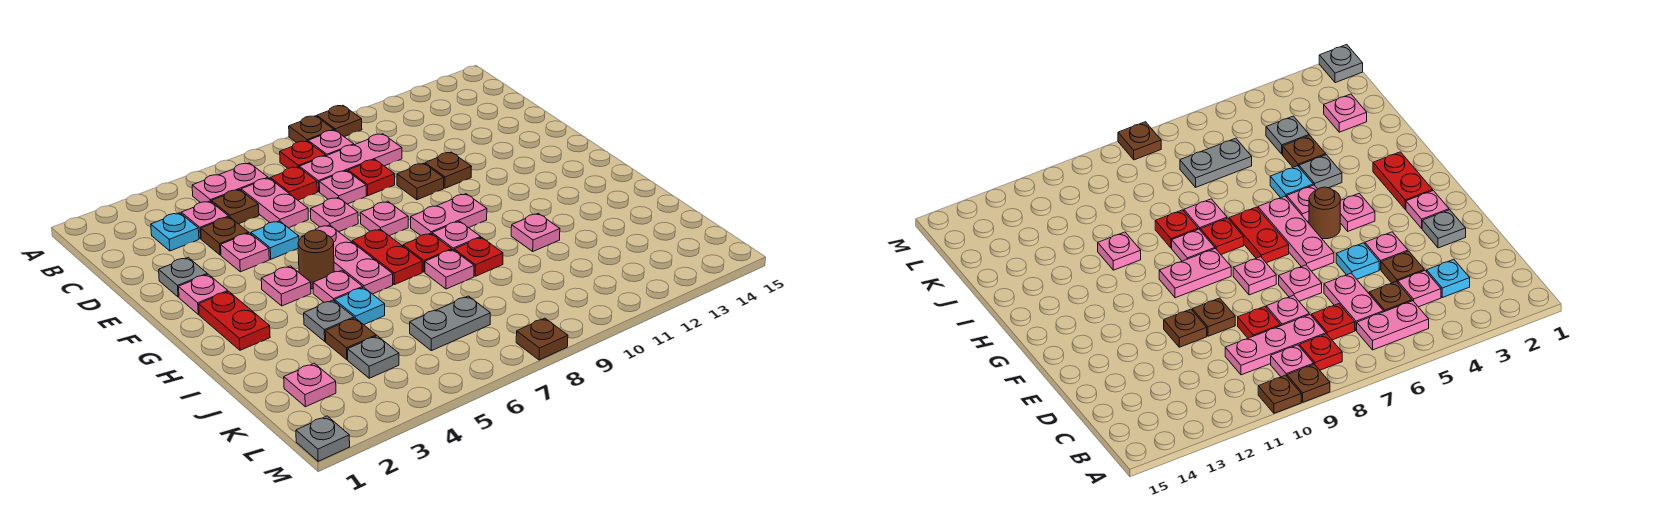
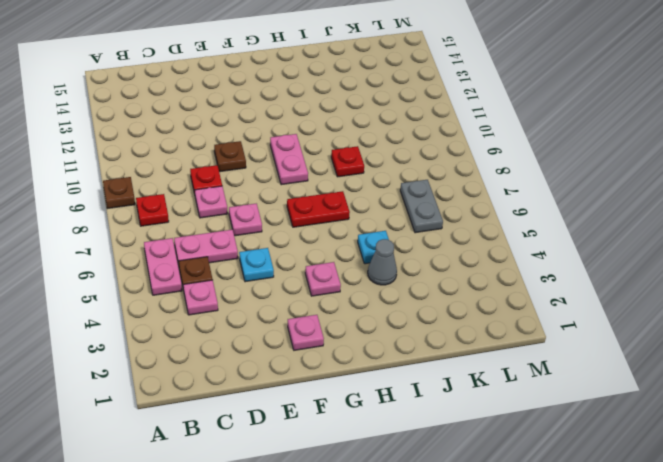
grey 1x1 cone [368,239,397,285] -> grey 1x1 plate [304,300,354,341]
none -> brown 1x1 plate [317,105,362,137]
none -> pink 1x1 plate [308,130,354,156]
none -> cyan 1x1 plate [151,213,199,251]
none -> red 1x1 plate [270,167,317,200]

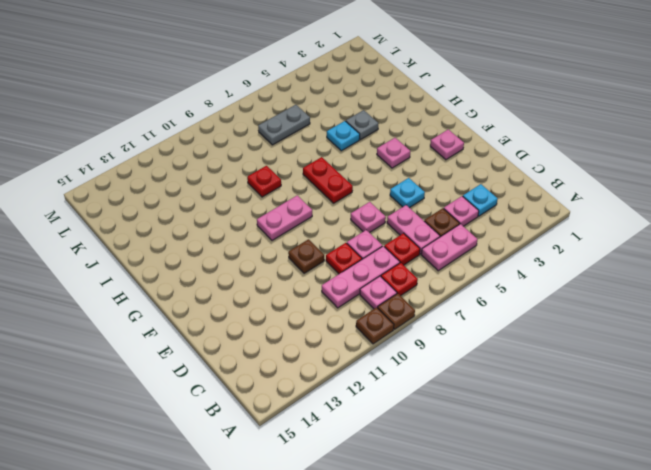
none -> brown 1x1 plate [201,217,249,255]
none -> grey 1x1 plate [159,258,207,297]
none -> pink 1x1 plate [221,233,269,272]
none -> brown 1x1 plate [425,152,472,188]

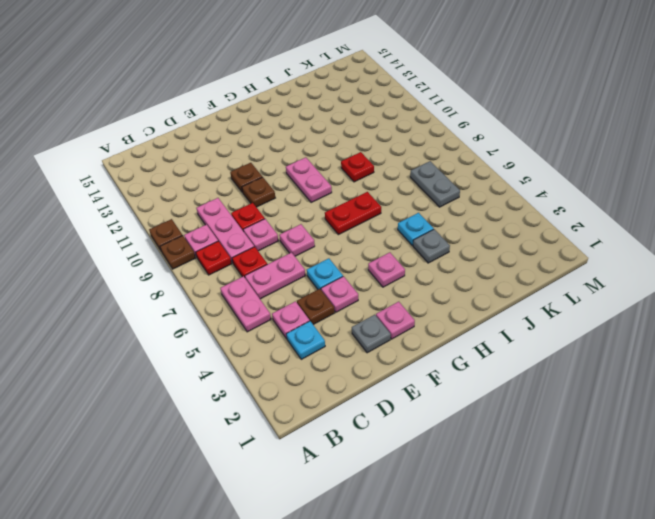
none -> brown 1x1 plate [211,190,259,224]
none -> pink 1x3 plate [302,225,393,294]
none -> pink 1x1 plate [360,201,408,236]
none -> red 1x2 plate [199,291,270,350]

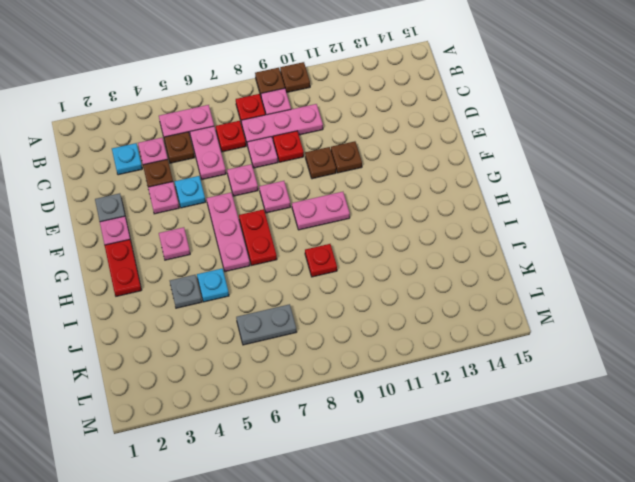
none -> brown 1x1 round brick [298,230,334,289]
none -> pink 1x1 plate [313,270,363,302]
none -> red 1x1 plate [403,233,452,272]
none -> pink 1x1 plate [432,221,481,250]

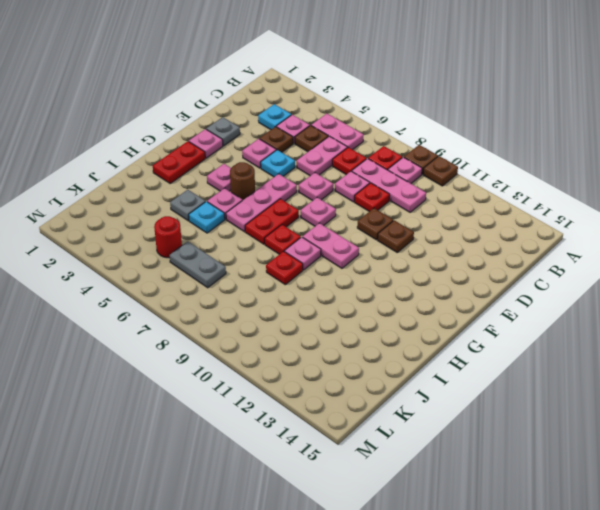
red 1x1 round brick [154,216,182,258] -> none
none -> pink 1x1 plate [425,250,474,289]
none -> pink 1x1 plate [511,213,560,251]
none -> brown 1x1 plate [325,318,376,360]
none -> pink 1x1 plate [284,363,336,407]

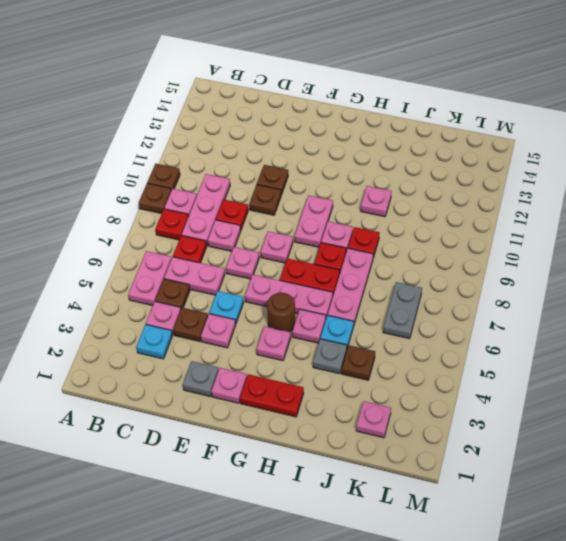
pink 1x3 plate [328,248,373,324] -> pink 1x1 plate [425,250,474,289]
none -> grey 1x1 plate [348,336,399,378]
none -> grey 1x1 plate [296,416,350,461]
none -> brown 1x1 plate [516,318,568,360]

